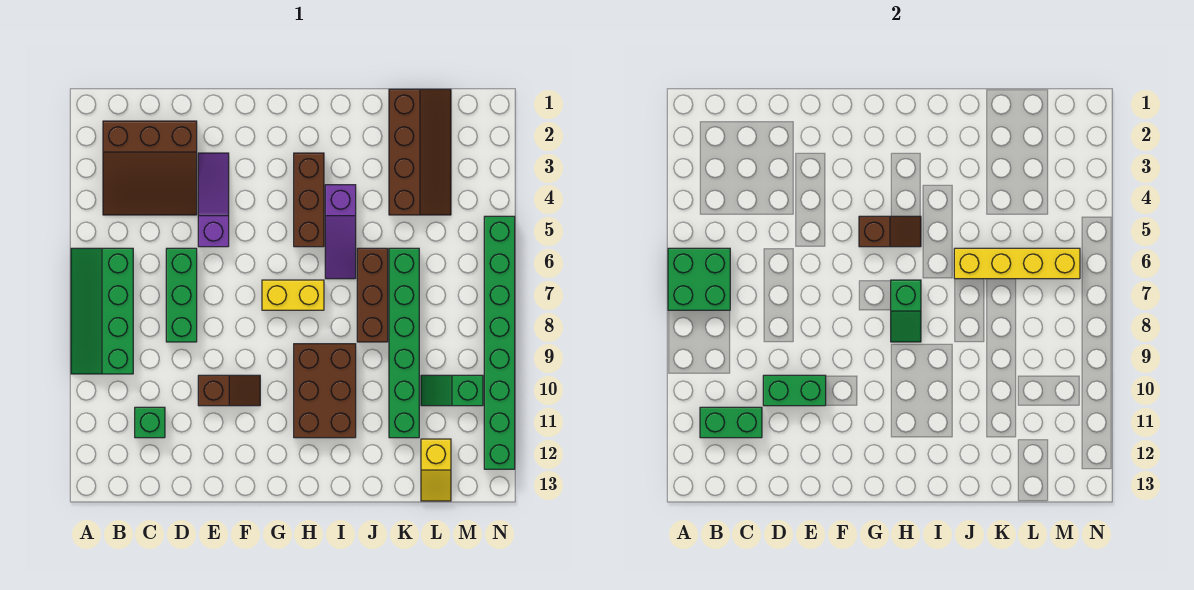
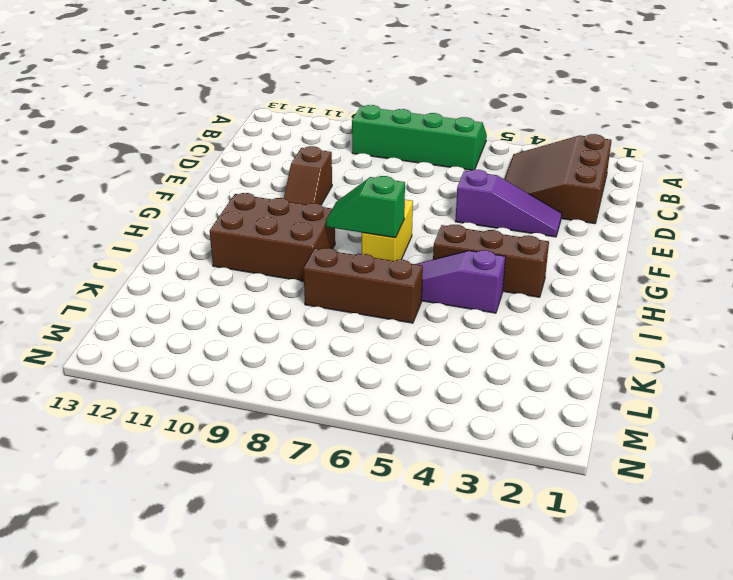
none -> green 1x1 brick [135,407,165,438]
none -> green 1x3 brick [166,248,197,342]
none -> brown 2x4 slope [389,89,451,215]

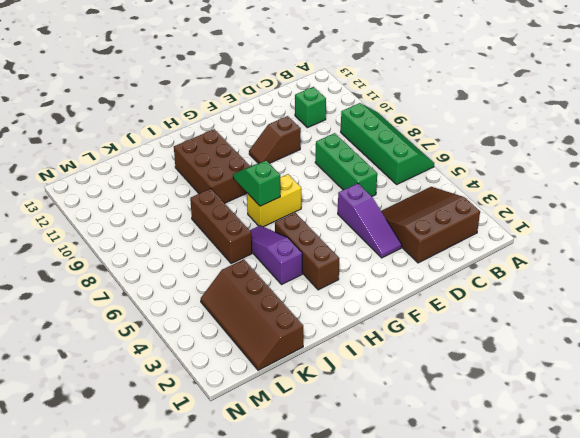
none -> green 1x6 brick [389,248,419,438]
none -> green 1x2 slope [421,375,483,406]
none -> yellow 1x2 slope [421,439,451,501]

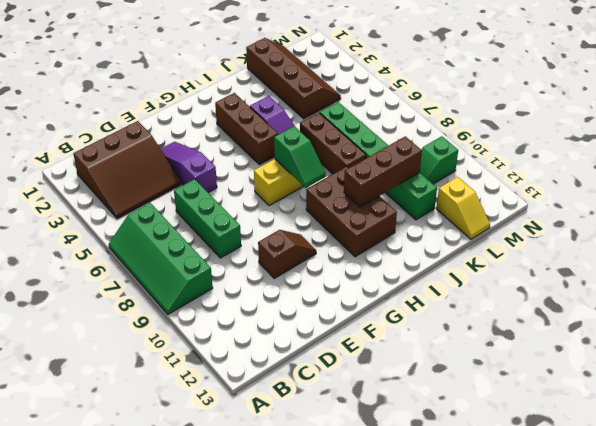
brown 1x3 brick [344,136,422,207] -> none
none -> green 1x1 brick [135,407,165,438]
none -> green 1x8 brick [484,216,515,469]
none -> green 2x2 brick [668,248,730,310]

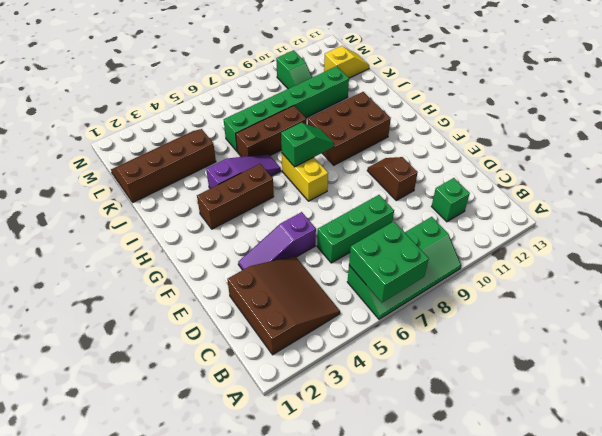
none -> green 1x8 brick [484,216,515,469]
none -> green 1x2 brick [700,407,762,438]
none -> green 1x2 brick [763,375,826,406]

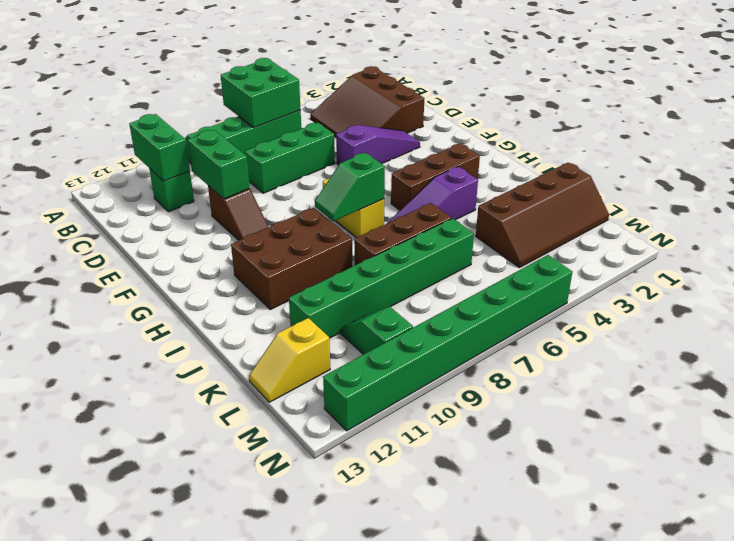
none -> brown 1x2 slope [859,216,921,247]
none -> yellow 1x4 brick [954,248,1080,279]

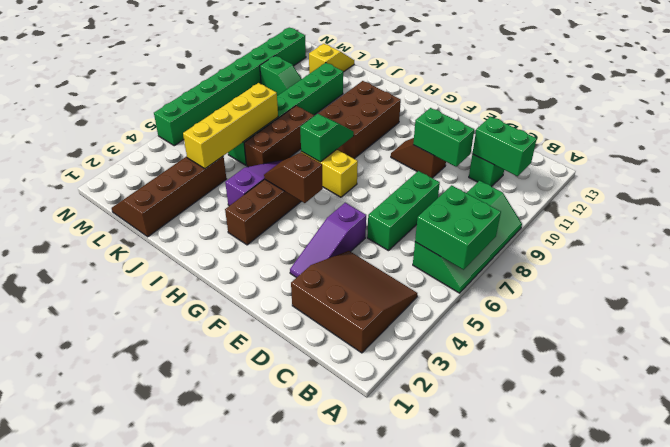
yellow 1x4 brick [183,83,278,169] -> yellow 1x4 brick turned to [954,248,1080,279]

